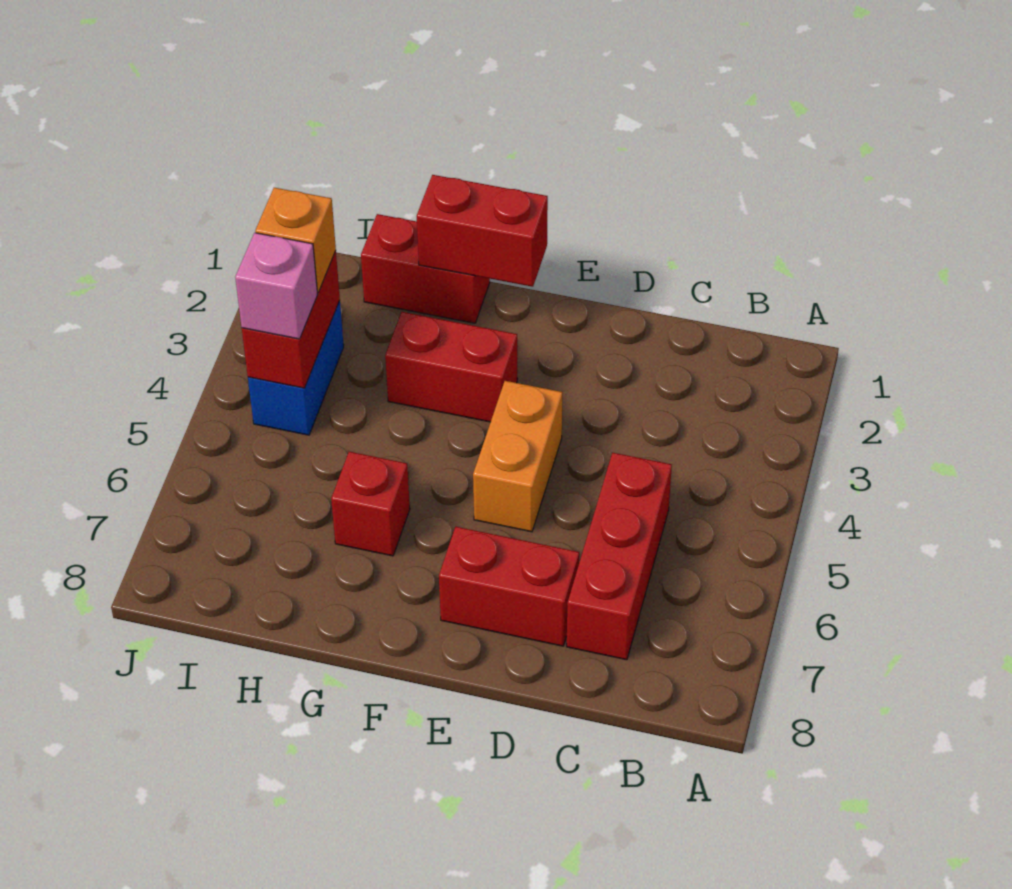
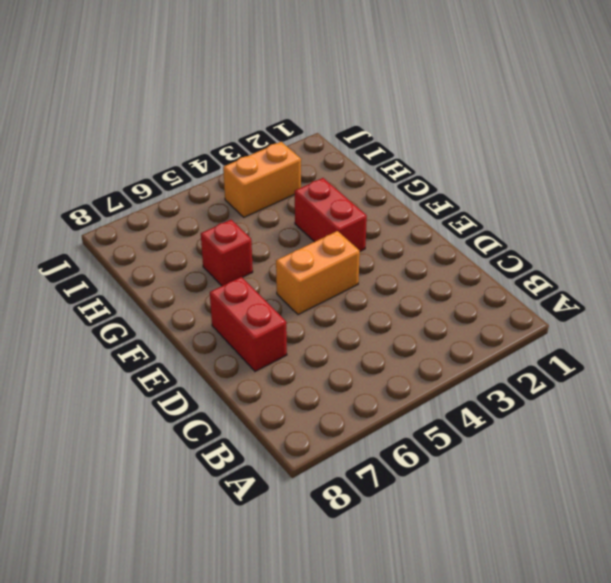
orange 1x2 brick [223,142,301,217] -> blue 1x2 brick [248,301,344,435]
none -> red 1x3 brick [567,453,672,660]
none -> red 1x2 brick [361,214,490,323]

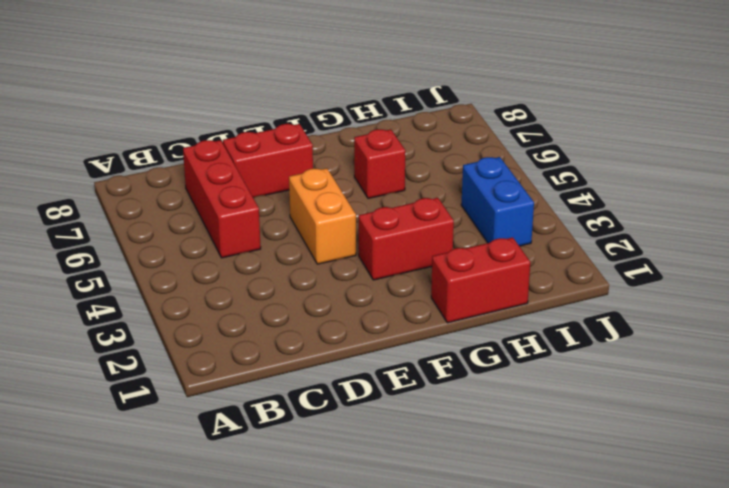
none -> red 1x2 brick [417,175,548,287]
none -> red 1x2 brick [242,251,340,388]

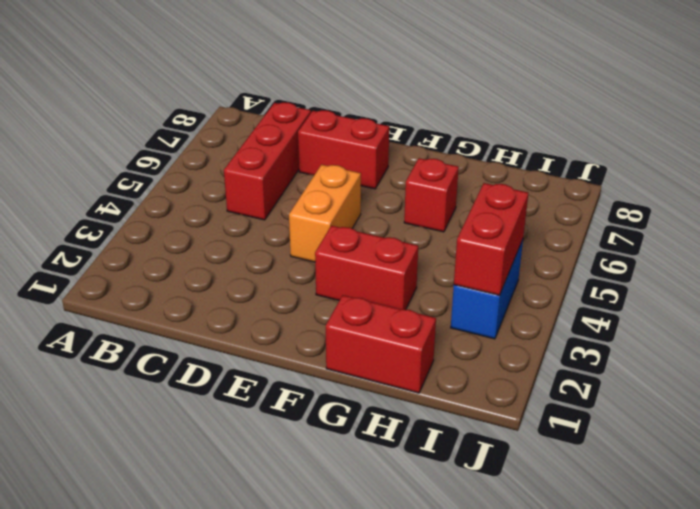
none -> red 1x2 brick [417,175,548,287]
none -> orange 1x1 brick [255,188,336,293]

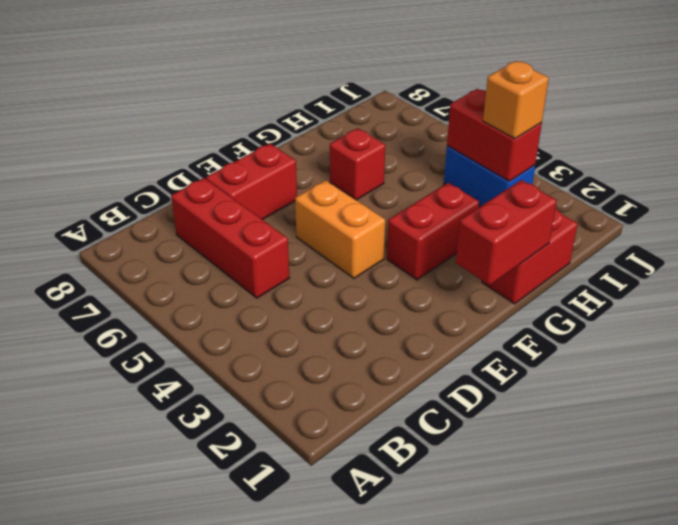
none -> pink 1x1 brick [235,233,318,339]

